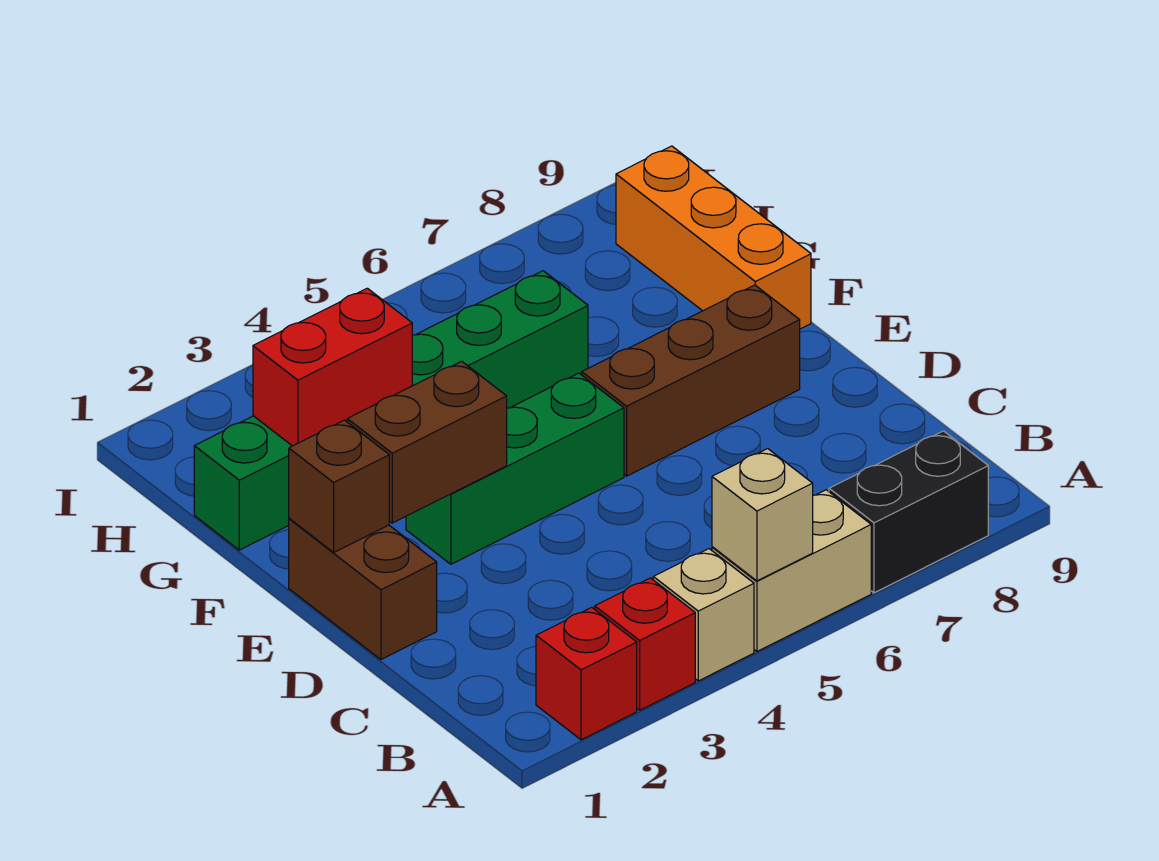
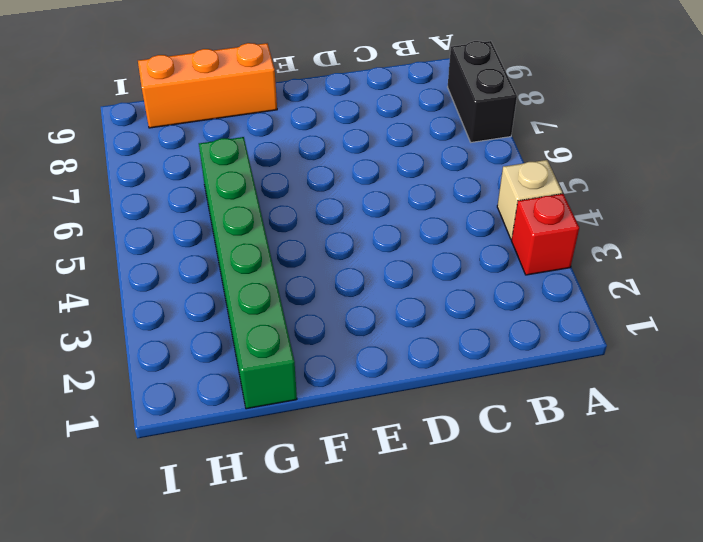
none -> red 1x1 brick [536,607,637,740]
none -> tan 1x2 brick [712,490,871,651]
none -> brown 1x2 brick [289,519,437,660]

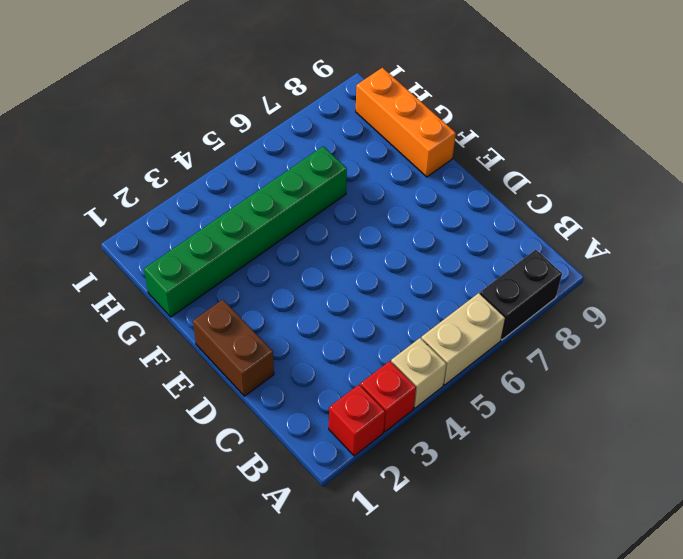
none -> green 1x3 brick [406,373,624,564]
none -> brown 1x3 brick [582,285,800,476]
none -> tan 1x1 brick [712,449,813,581]

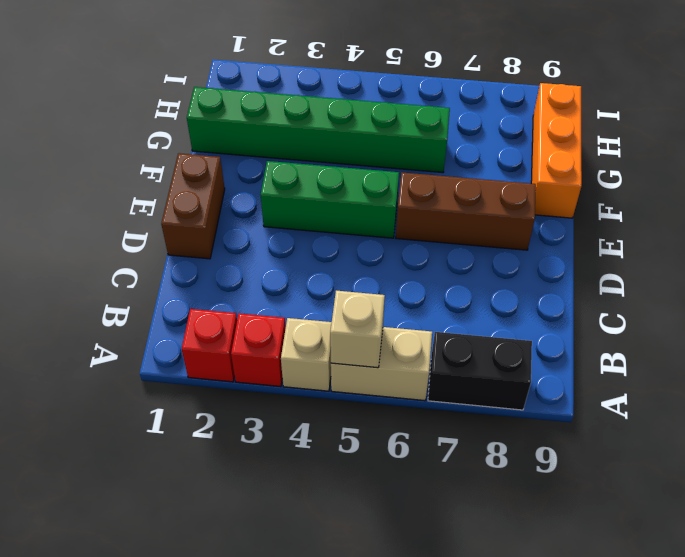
none -> brown 1x1 brick [289,420,389,552]
none -> brown 1x2 brick [347,361,507,523]
none -> red 1x2 brick [253,288,412,446]

